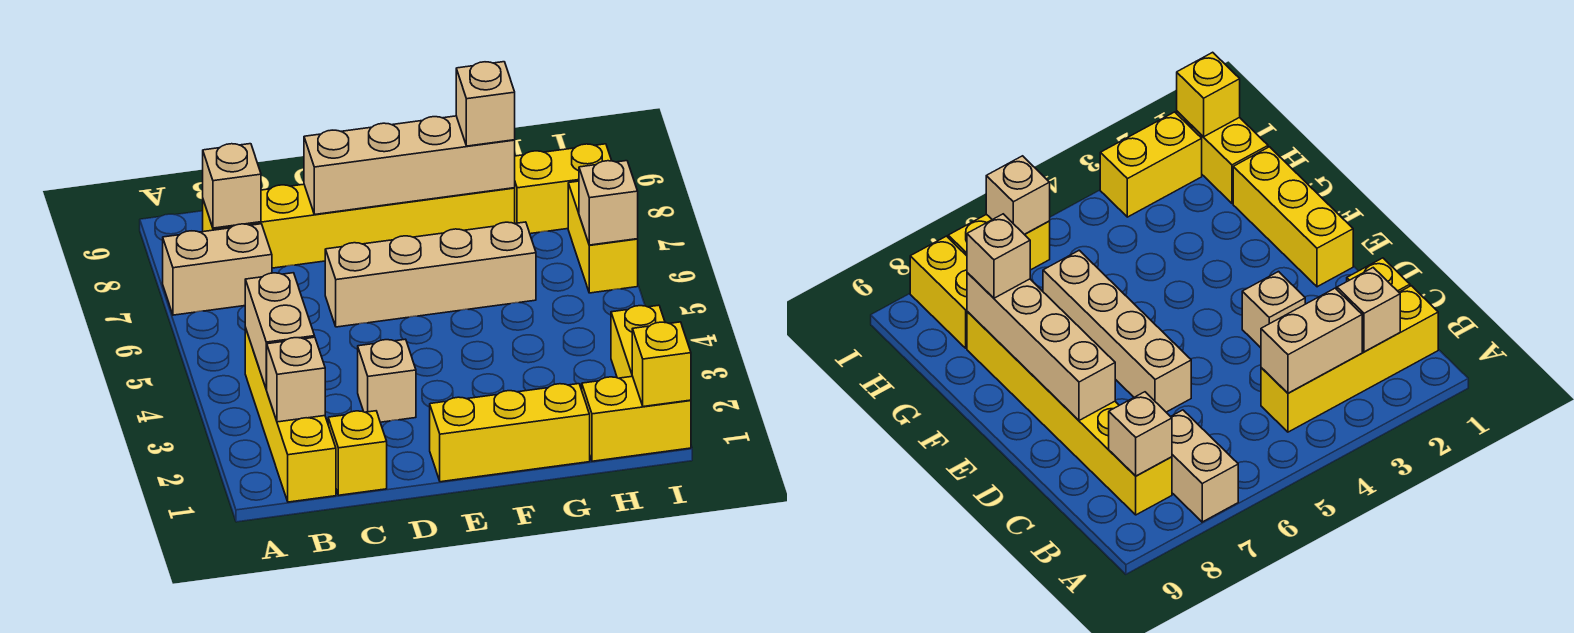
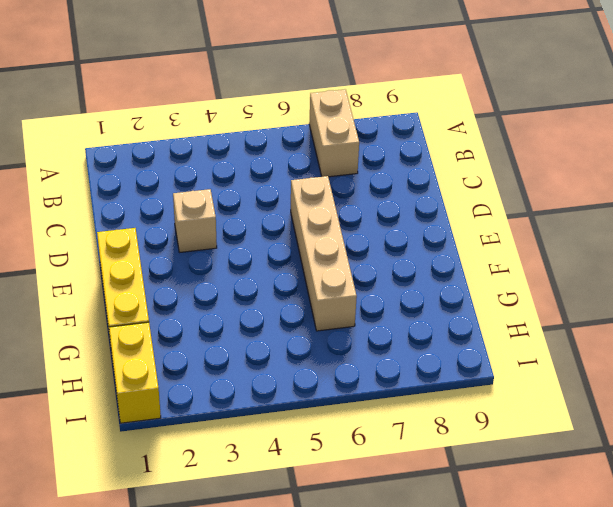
none -> yellow 1x4 brick [245,328,336,502]
none -> yellow 1x6 brick [203,184,515,268]
none -> yellow 1x1 brick [328,411,387,495]

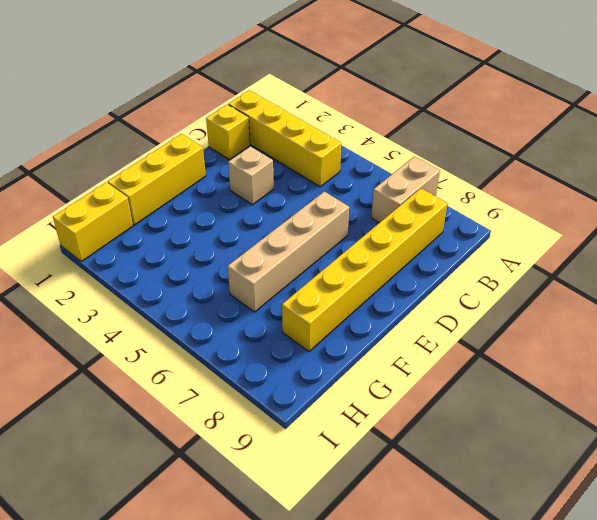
none -> yellow 1x2 brick [515,144,612,234]
none -> yellow 1x2 brick [611,305,665,378]
none -> yellow 1x2 brick [568,181,638,293]

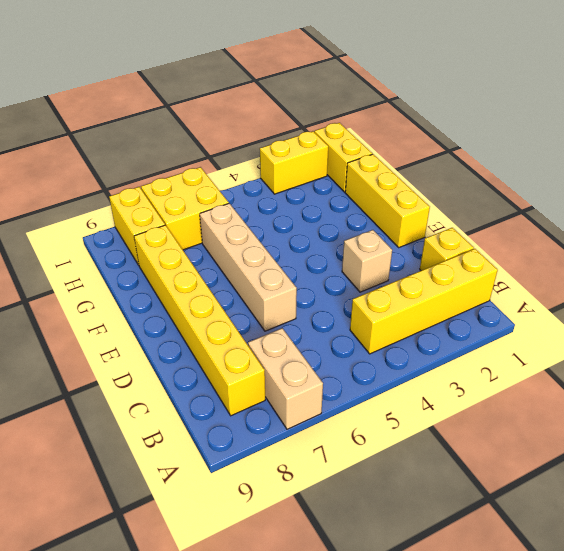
yellow 2x2 brick [141,167,229,250] -> yellow 1x2 brick [568,181,638,293]
none -> tan 1x1 brick [266,337,325,422]
none -> tan 1x2 brick [245,273,315,389]
none -> tan 1x1 brick [203,144,261,228]

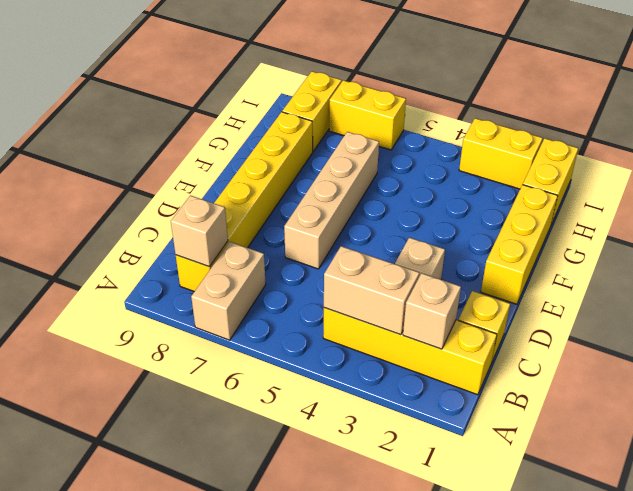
none -> tan 1x4 brick [304,116,515,215]
none -> yellow 1x1 brick [632,322,691,407]
none -> tan 1x1 brick [579,161,638,245]

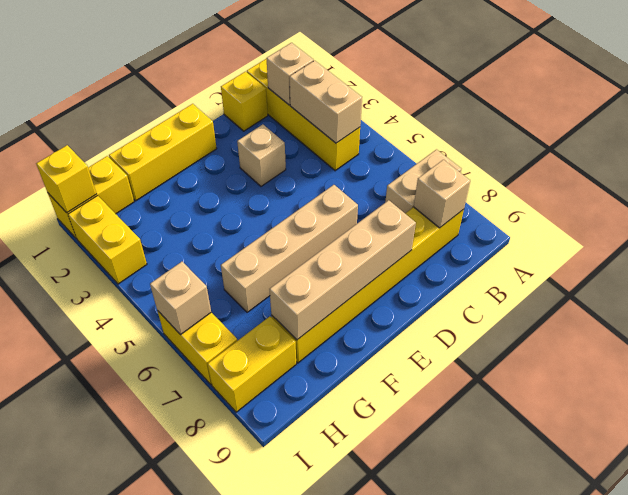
none -> tan 1x1 brick [456,62,515,146]

